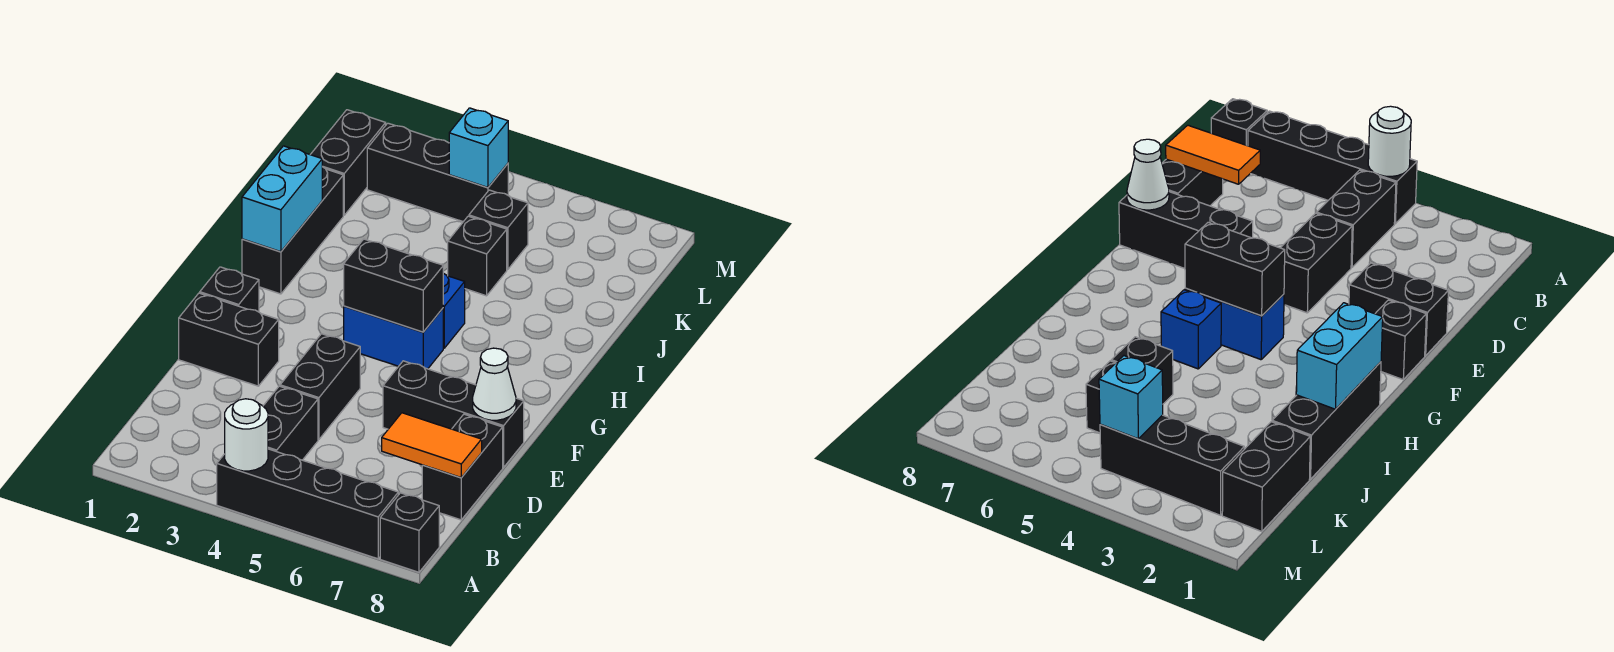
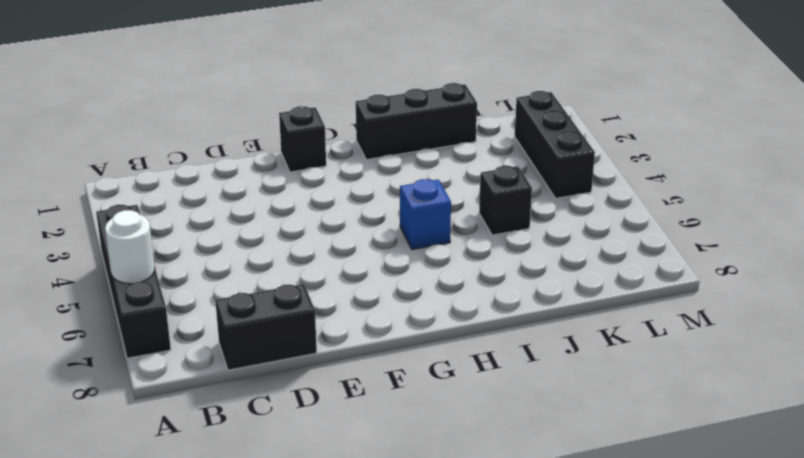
white 1x1 round brick [105,210,155,284] -> white 1x1 round brick moved to [225,399,268,471]
none -> black 1x1 brick [380,493,439,572]
none -> black 1x2 brick [263,386,318,460]
none -> black 1x2 brick [280,334,360,439]

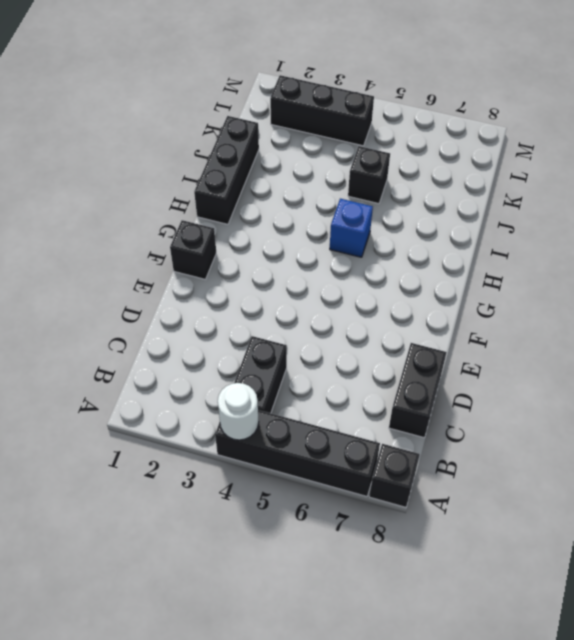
none -> black 1x2 brick [280,334,360,439]
none -> black 1x2 brick [179,293,279,386]
none -> black 1x3 brick [383,361,524,468]

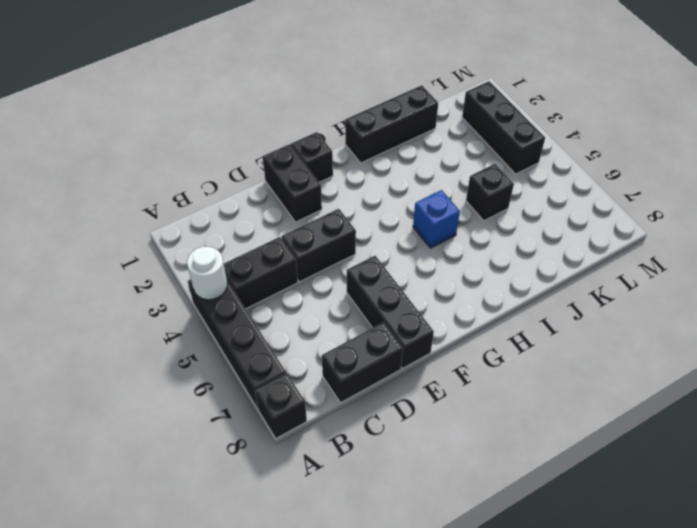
none -> blue 1x2 brick [344,306,443,369]
none -> black 1x2 brick [310,110,386,215]
none -> black 1x1 brick [469,190,528,270]

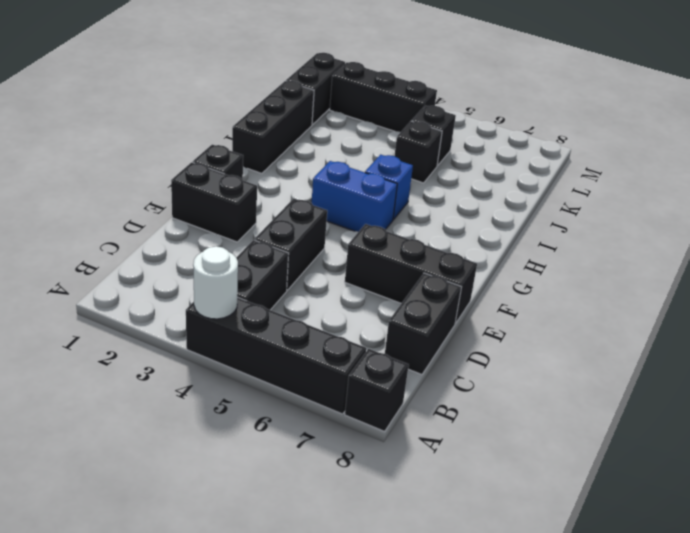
none -> orange 1x2 tile [382,413,482,478]
none -> white 1x1 cone [473,348,516,420]
none -> black 1x2 brick [344,239,443,332]

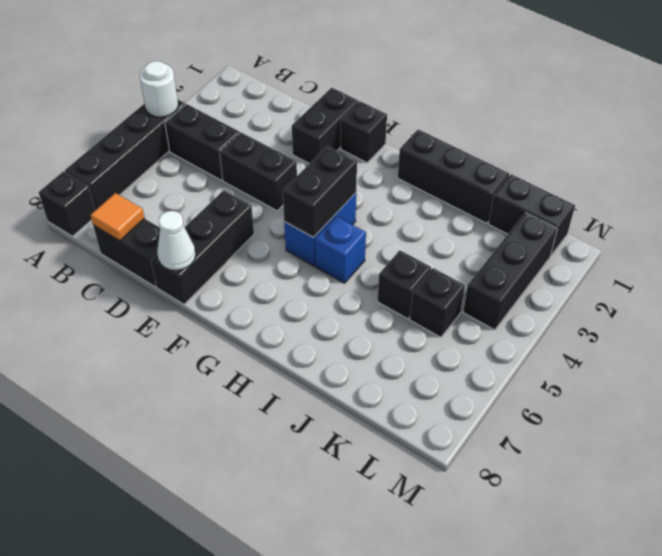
orange 1x1 tile [90,193,144,241] -> orange 1x2 tile [382,413,482,478]
none -> cyan 1x2 brick [242,146,322,252]
none -> cyan 1x1 brick [449,108,508,187]

